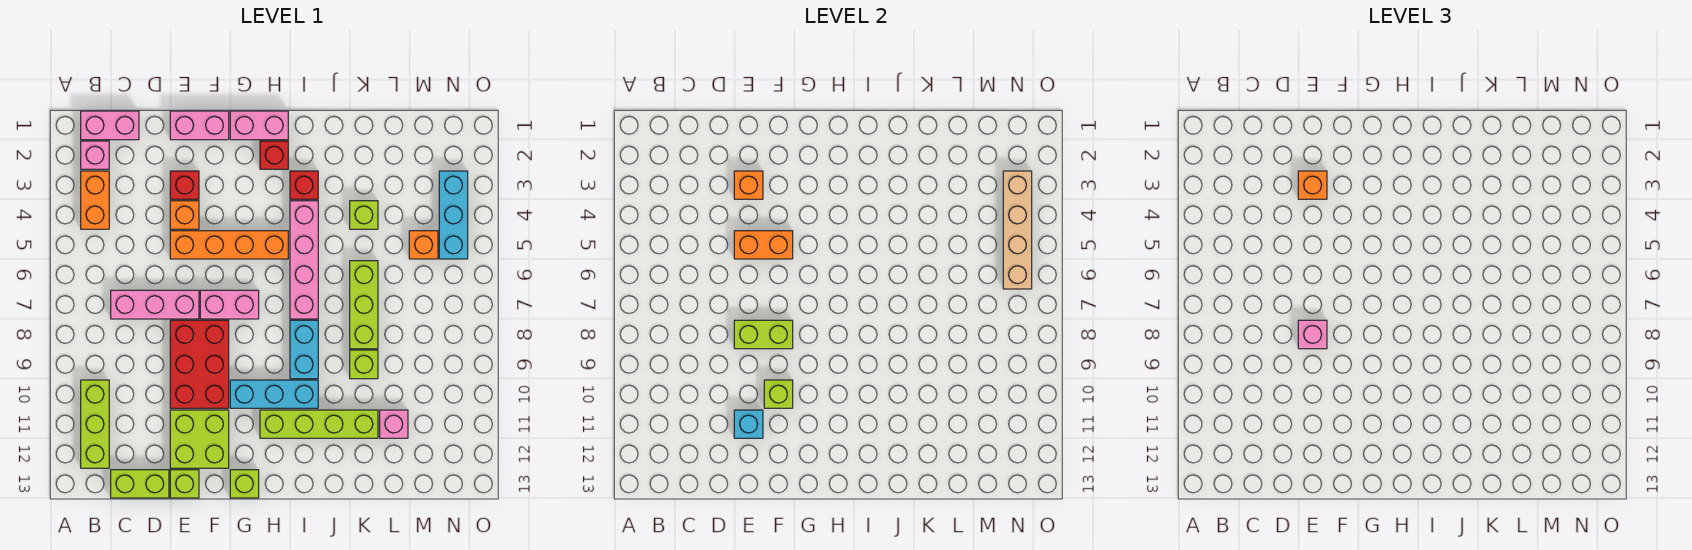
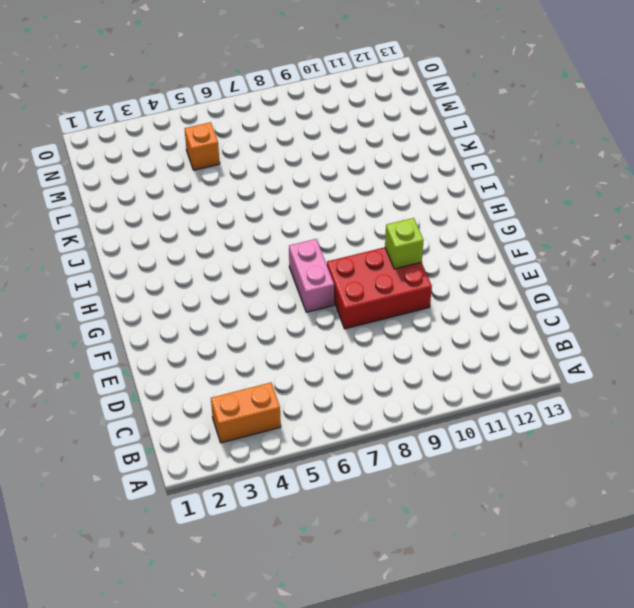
none -> pink 1x2 brick [81,111,139,140]
none -> pink 1x1 brick [81,141,109,169]
none -> lime 1x3 brick [81,380,109,468]
none -> pink 1x3 brick [111,290,199,319]

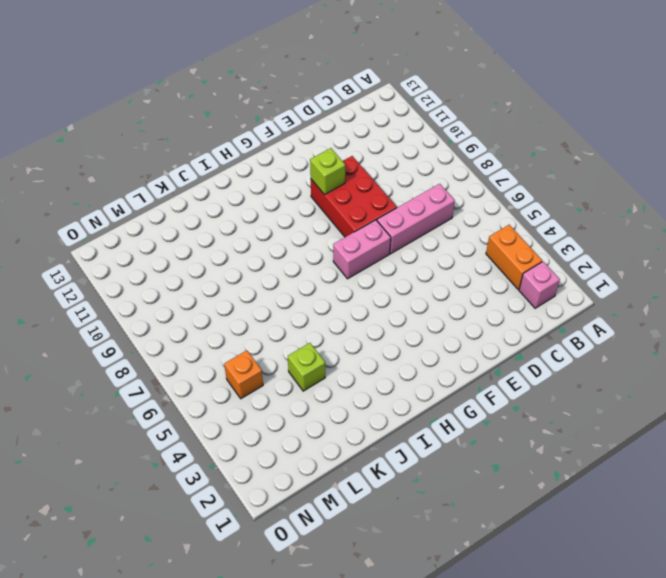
none -> pink 1x2 brick [81,111,139,140]
none -> lime 1x3 brick [81,380,109,468]
none -> lime 1x2 brick [111,470,169,498]
none -> pink 1x2 brick [170,111,229,140]

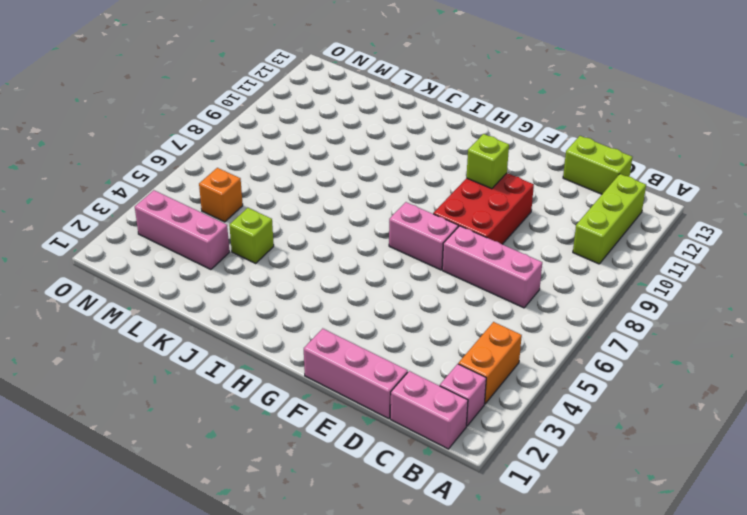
pink 1x3 brick [304,329,408,419] -> pink 1x2 brick [170,111,229,140]
pink 1x3 brick [135,190,230,270] -> cyan 1x3 brick [439,171,468,259]
none -> red 1x1 brick [170,171,199,199]
none -> orange 1x1 brick [170,201,199,229]
none -> orange 1x4 brick [170,231,288,259]
none -> lime 2x2 brick [170,410,229,468]

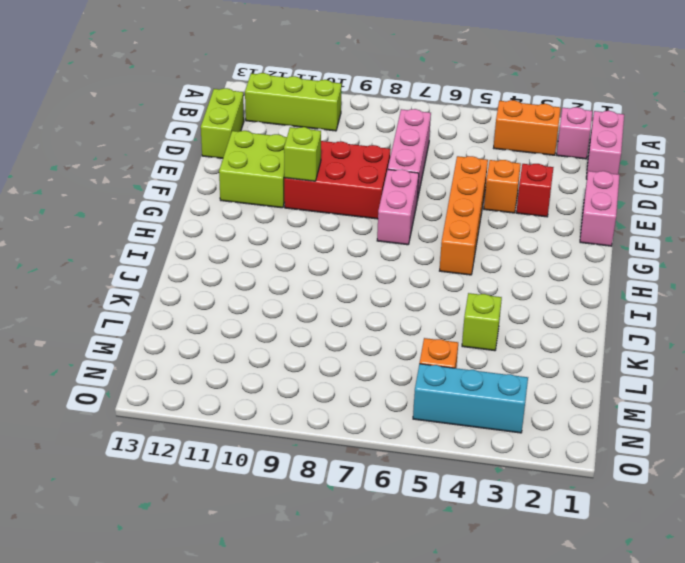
none -> lime 1x1 brick [170,470,199,498]
none -> pink 1x2 brick [230,111,288,140]
none -> cyan 1x3 brick [230,380,318,408]
none -> lime 1x1 brick [230,470,259,498]

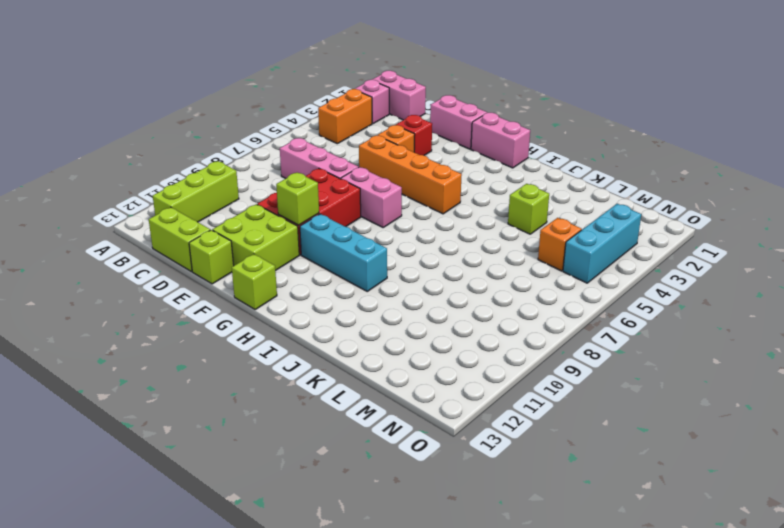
none -> red 1x1 brick [260,141,288,169]
none -> lime 1x4 brick [260,410,378,438]
none -> red 1x1 brick [290,171,318,199]
none -> pink 1x4 brick [290,201,318,319]

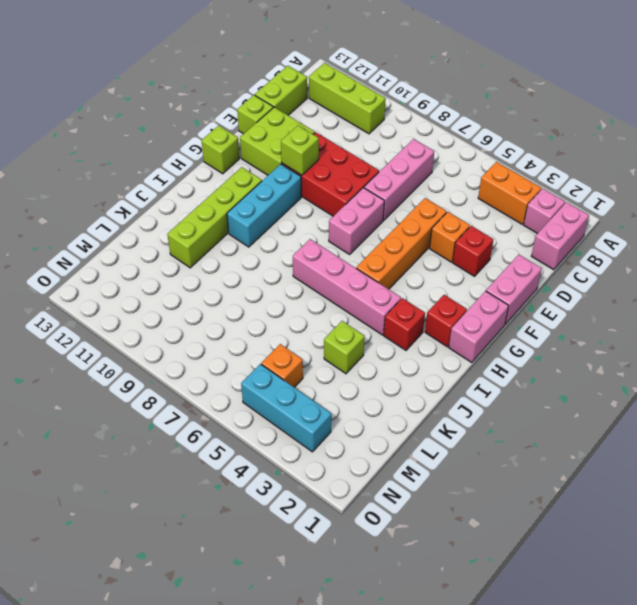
none -> cyan 1x2 brick [290,320,318,379]
none -> lime 1x3 brick [350,261,378,349]
none -> lime 1x1 brick [350,350,378,379]
none -> pink 1x1 brick [380,410,408,438]

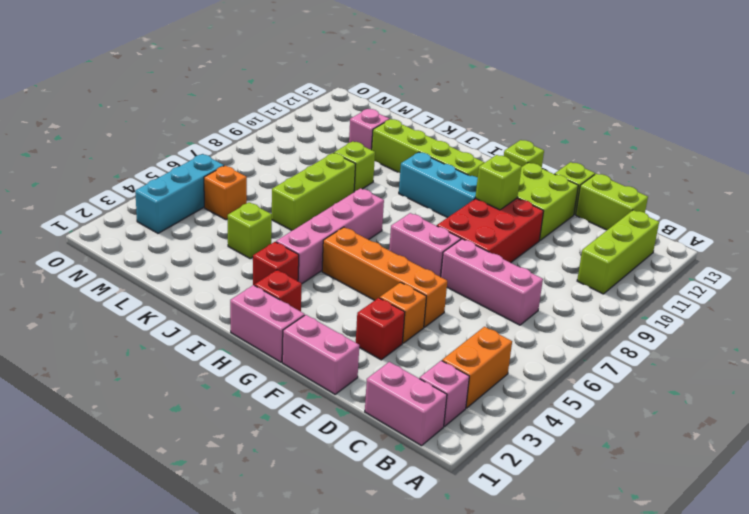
none -> cyan 1x2 brick [290,320,318,379]
none -> orange 1x1 brick [734,171,763,199]
none -> orange 1x2 brick [734,231,793,259]
none -> lime 1x2 brick [734,320,793,349]

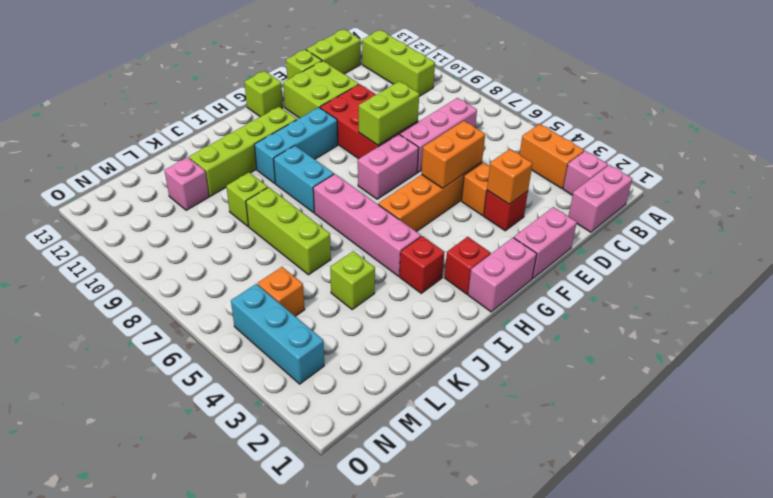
none -> cyan 1x1 brick [734,410,763,438]
none -> lime 1x1 brick [764,380,793,408]
none -> tan 1x4 brick [1003,171,1032,289]
none -> orange 1x1 brick [1298,171,1327,199]

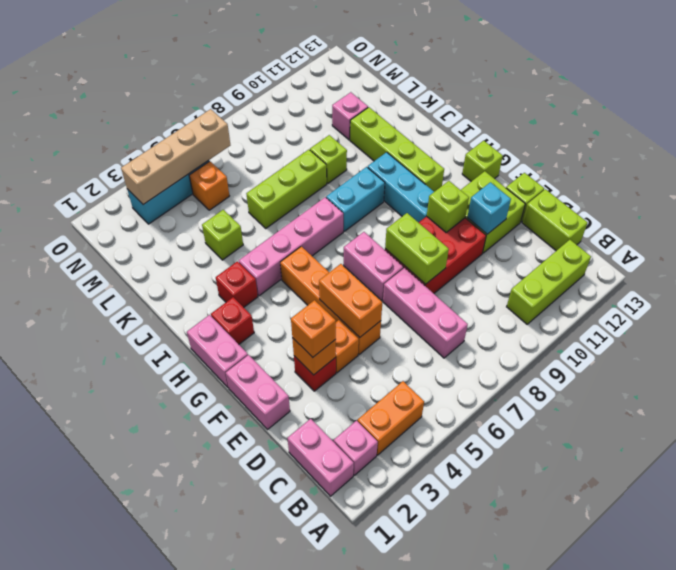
none -> pink 1x1 brick [1298,320,1327,349]

